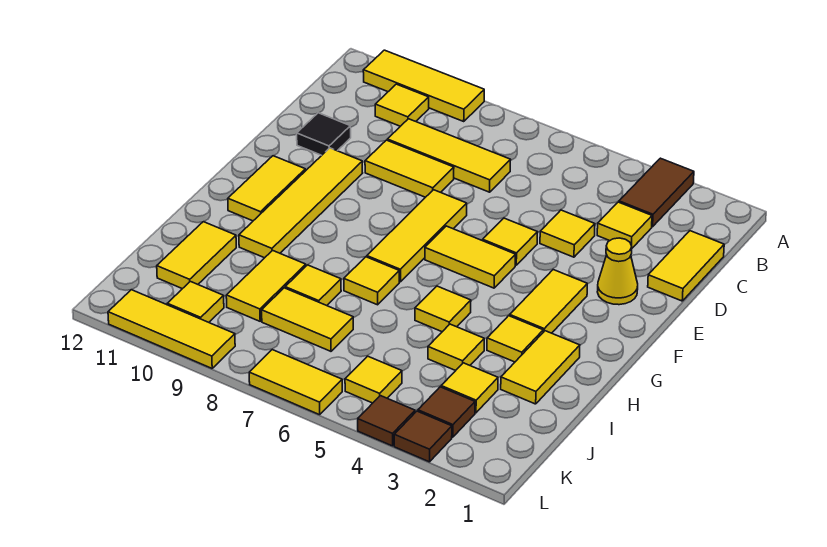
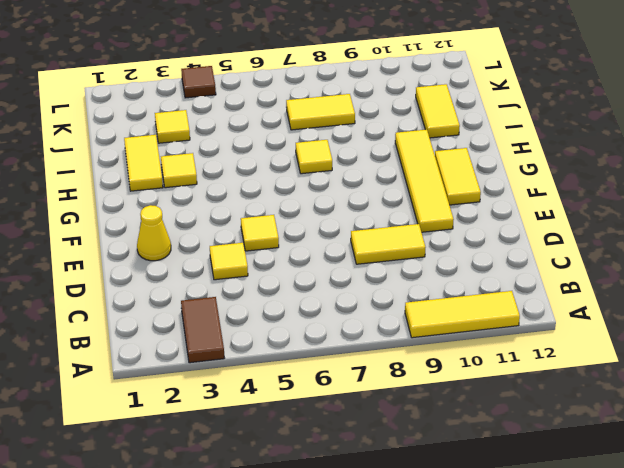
none -> yellow 1x1 tile [375,84,429,126]
none -> yellow 1x2 tile [648,231,724,301]
none -> yellow 1x1 tile [597,202,652,248]
none -> yellow 1x3 tile [387,119,510,192]

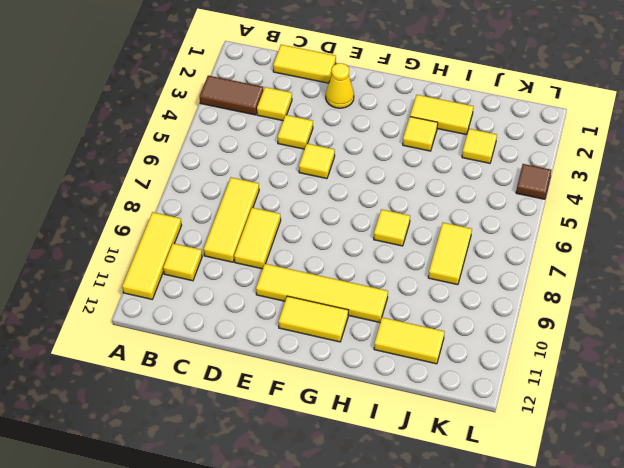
none -> black 1x1 tile [297,113,351,155]
none -> yellow 1x3 tile [367,190,467,282]
none -> yellow 1x2 tile [510,270,587,333]
none -> yellow 1x2 tile [425,226,516,288]

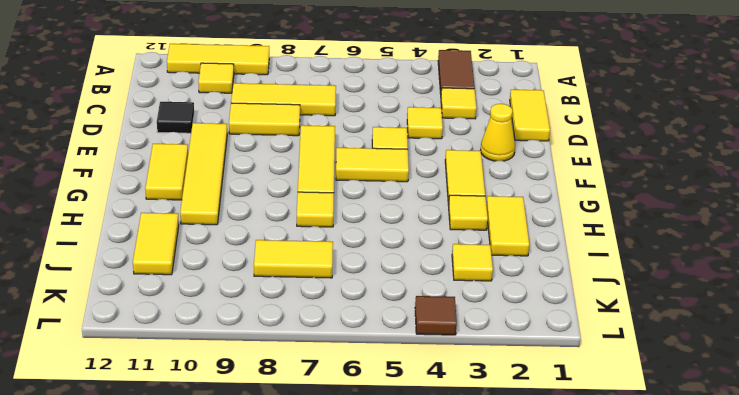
none -> yellow 1x1 tile [415,286,471,332]
none -> yellow 1x1 tile [428,324,484,371]
none -> yellow 1x1 tile [285,265,341,306]
none -> yellow 1x2 tile [226,250,306,321]

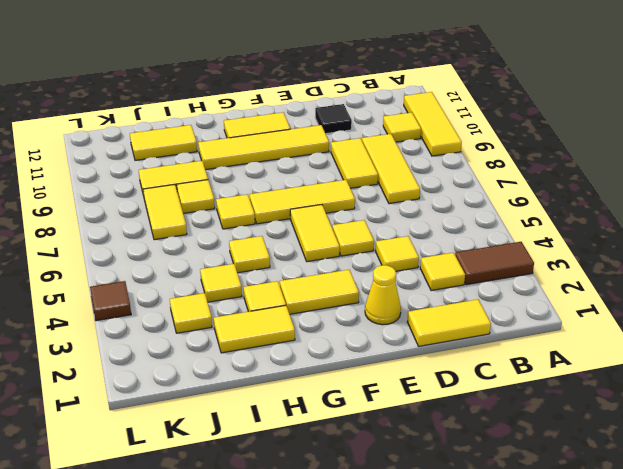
none -> brown 1x1 tile [418,387,475,437]
none -> yellow 1x1 tile [345,356,402,403]
none -> yellow 1x1 tile [167,281,224,322]
none -> brown 1x1 tile [394,411,452,462]

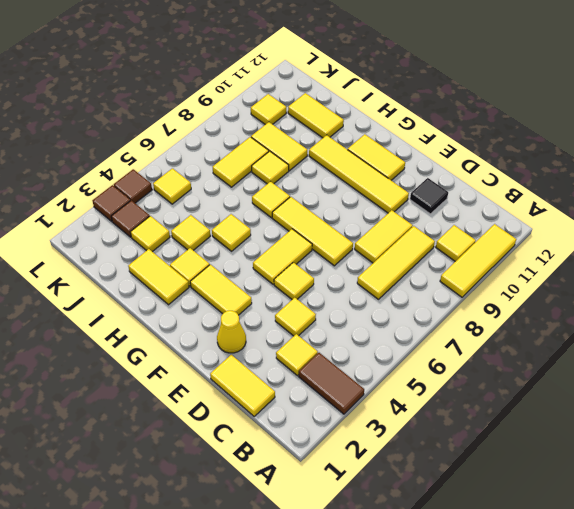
none -> yellow 1x2 tile [249,350,342,415]
none -> yellow 1x3 tile [108,290,235,368]

